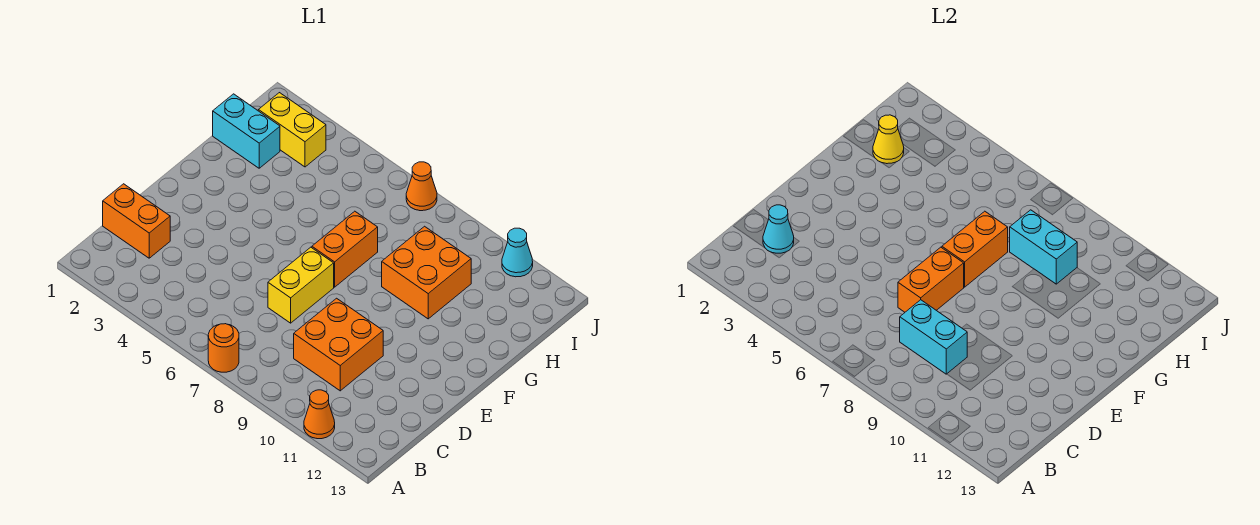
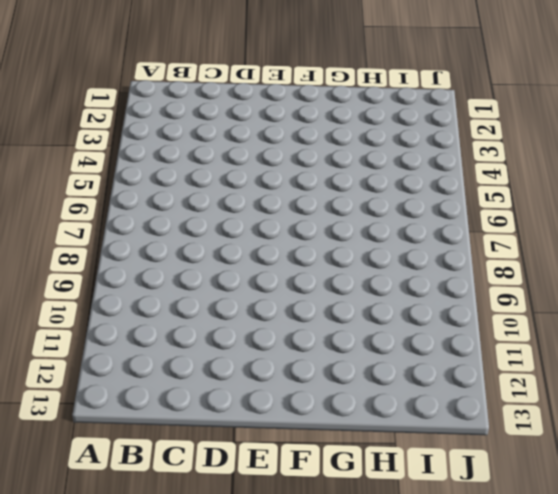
none -> orange 1x1 round brick [208,324,239,372]
none -> orange 1x1 cone [304,390,335,439]
none -> orange 1x2 brick [103,184,170,258]

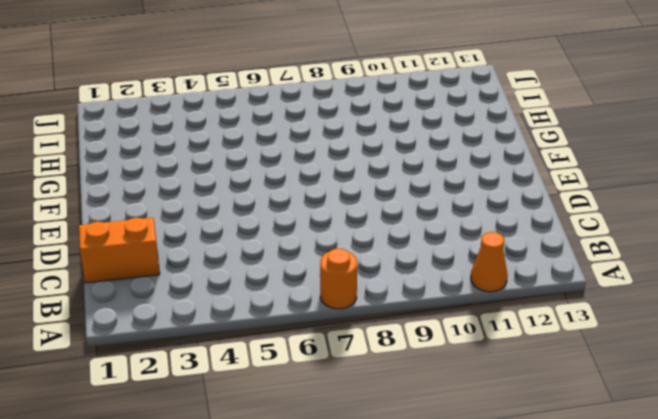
none -> orange 2x2 brick [294,298,383,391]
none -> yellow 1x2 brick [268,247,334,323]
none -> orange 1x2 brick [312,211,378,287]

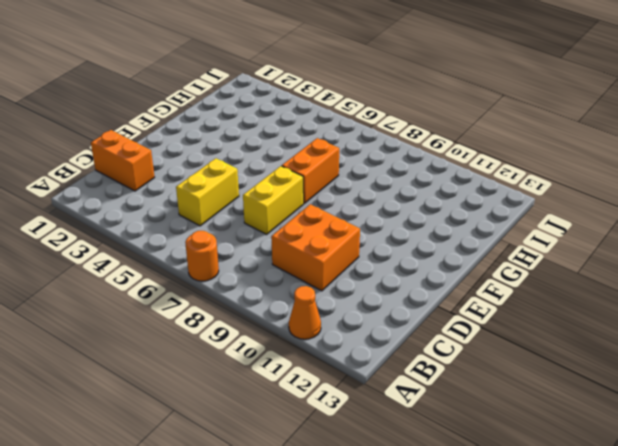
yellow 1x2 brick [176,158,239,226] -> yellow 1x2 brick turned to [258,93,326,167]
none -> orange 2x2 brick [382,226,471,319]
none -> cyan 1x2 brick [213,94,280,168]
none -> orange 1x1 cone [406,162,437,211]

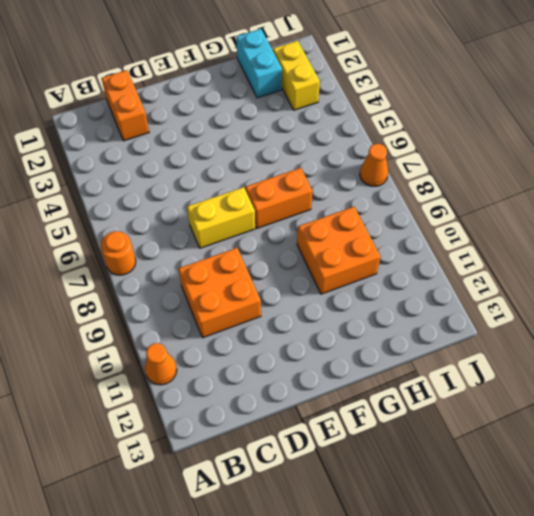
none -> cyan 1x1 cone [502,228,533,277]
none -> cyan 1x1 cone [763,205,794,253]
none -> cyan 1x2 brick [900,300,967,374]

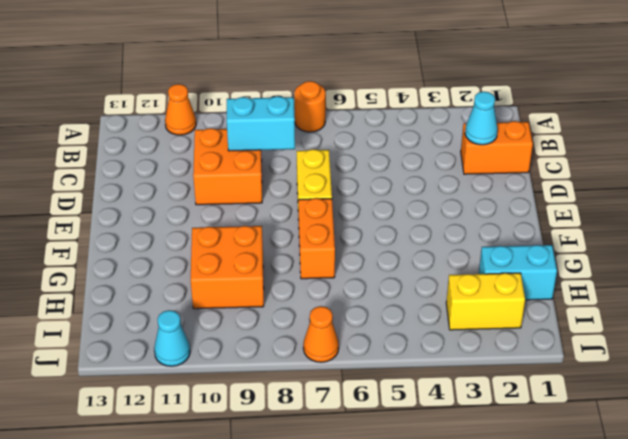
none -> orange 1x2 brick [898,247,964,312]
none -> orange 1x2 brick [942,211,1008,287]
none -> yellow 1x1 cone [873,115,904,164]

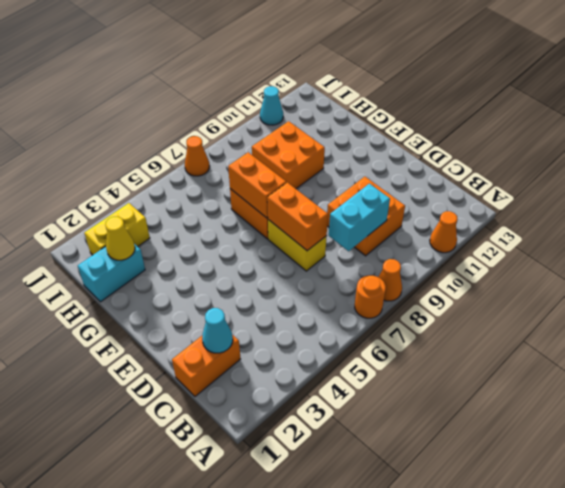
orange 1x1 cone [379,259,402,301] -> none
none -> cyan 1x2 brick [1010,210,1077,284]

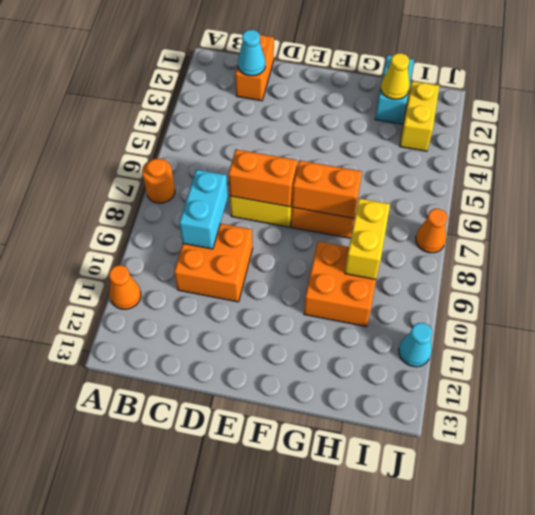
yellow 1x2 brick [345,198,390,279] -> cyan 1x2 brick [1010,210,1077,284]

